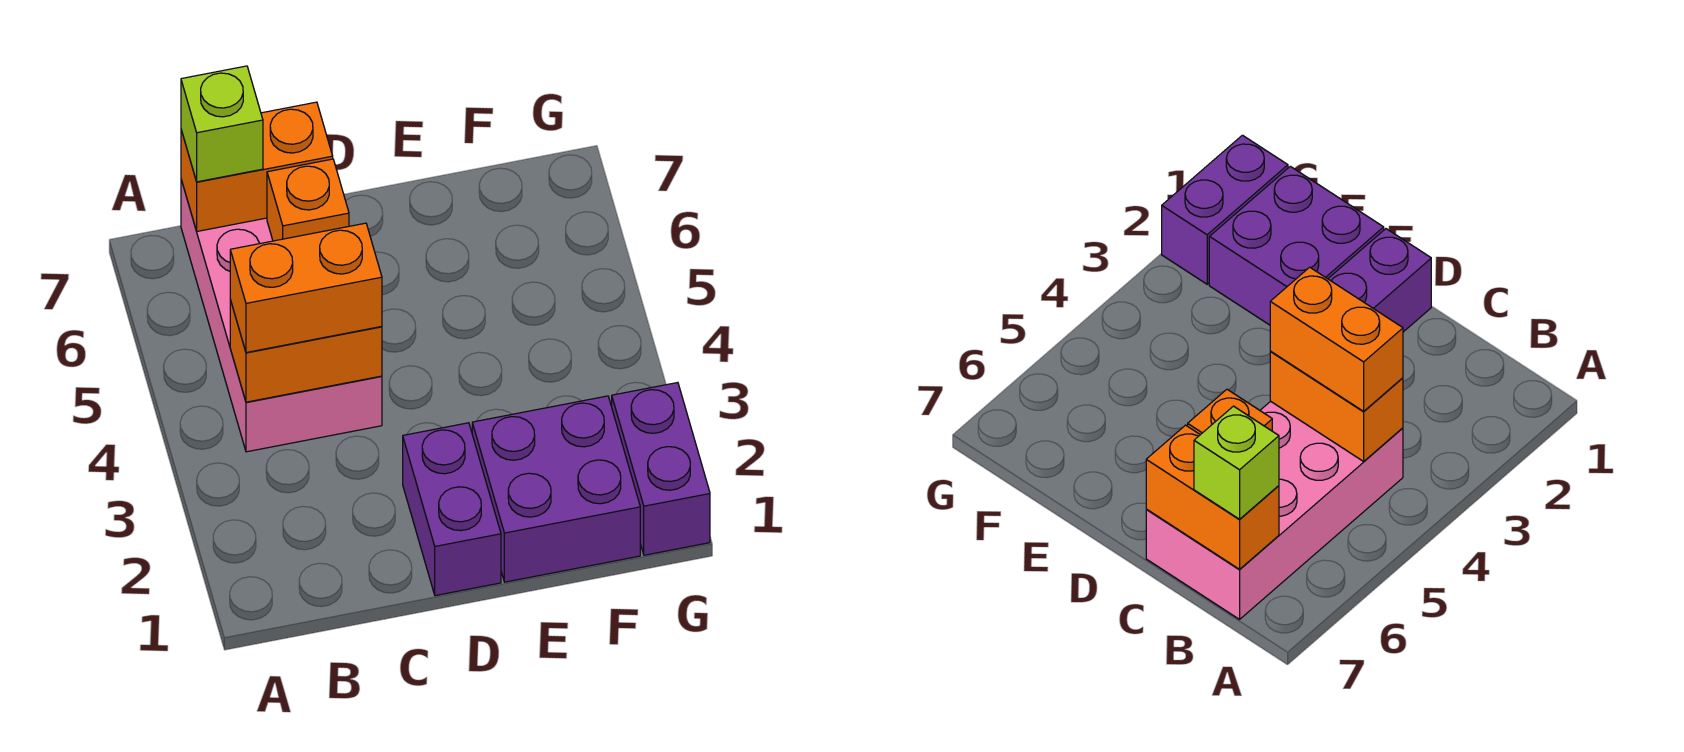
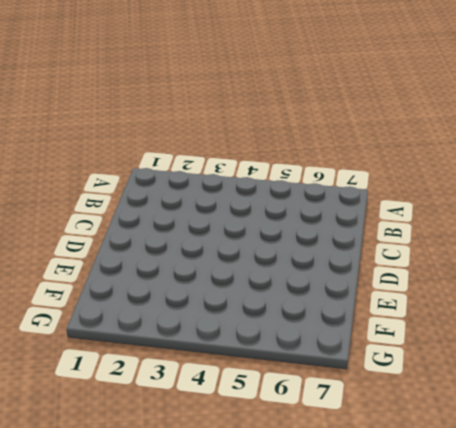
none -> pink 2x4 brick [181,180,382,452]
none -> purple 1x2 brick [403,423,501,596]

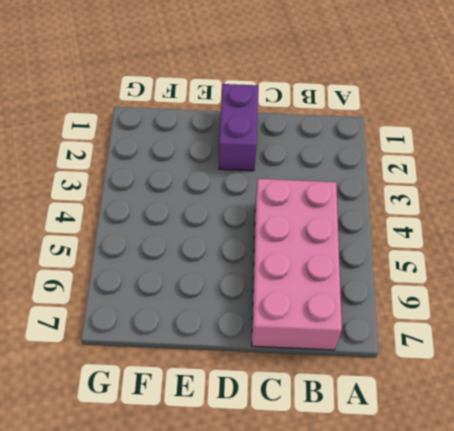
none -> purple 2x2 brick [472,396,640,582]
none -> purple 1x2 brick [612,383,710,555]

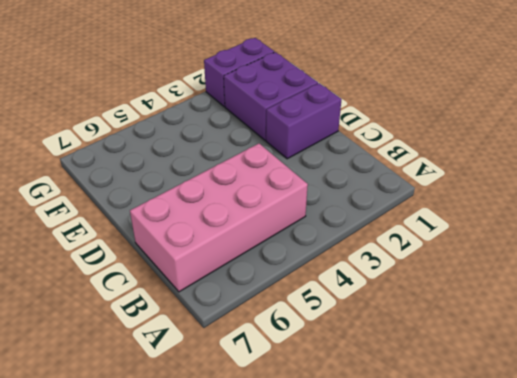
none -> orange 1x2 brick [230,300,382,402]
none -> orange 1x2 brick [181,102,333,231]

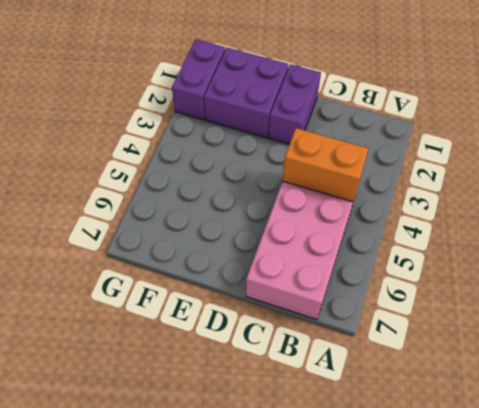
none -> orange 1x2 brick [181,102,333,231]
none -> orange 1x1 brick [267,159,349,241]

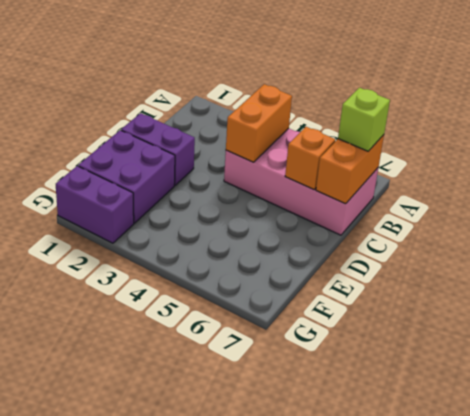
none -> orange 1x2 brick [230,223,382,353]

